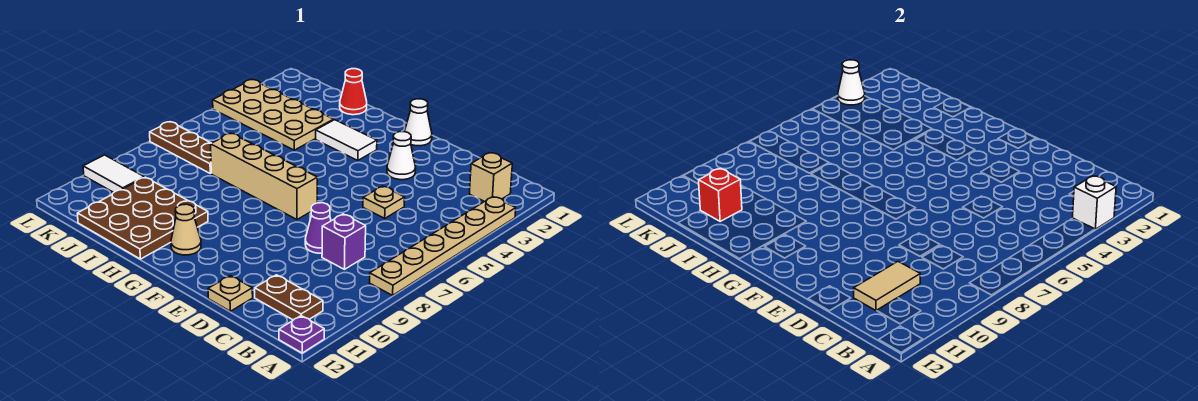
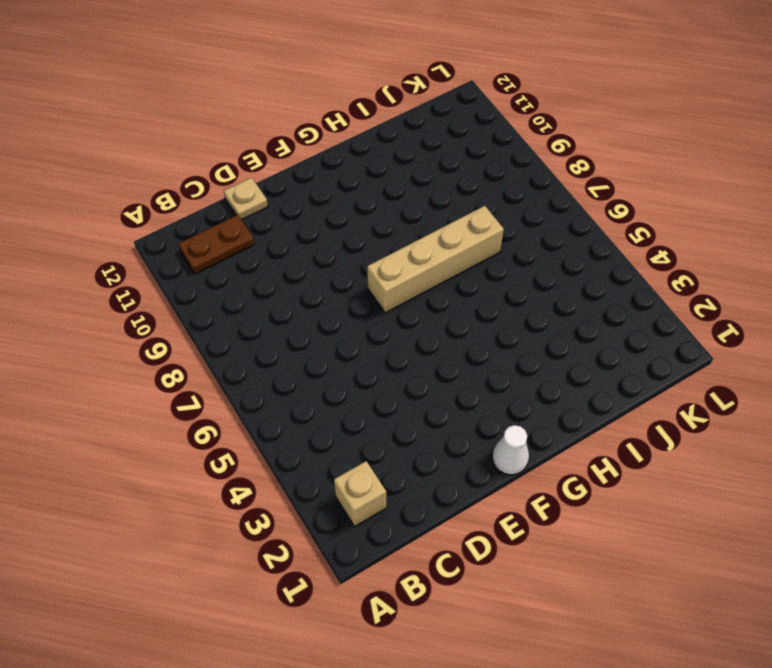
none -> tan 1x6 plate [370,197,516,295]
none -> purple 1x1 plate [279,316,324,353]
none -> purple 1x1 brick [322,214,366,269]

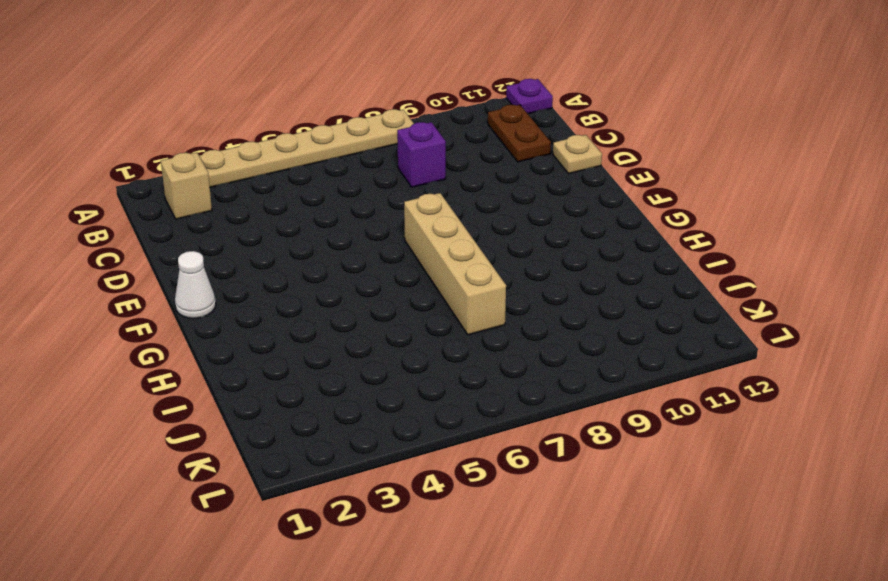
none -> tan 1x1 plate [363,186,405,218]
none -> purple 1x1 cone [305,203,331,253]
none -> white 1x1 cone [387,132,416,180]

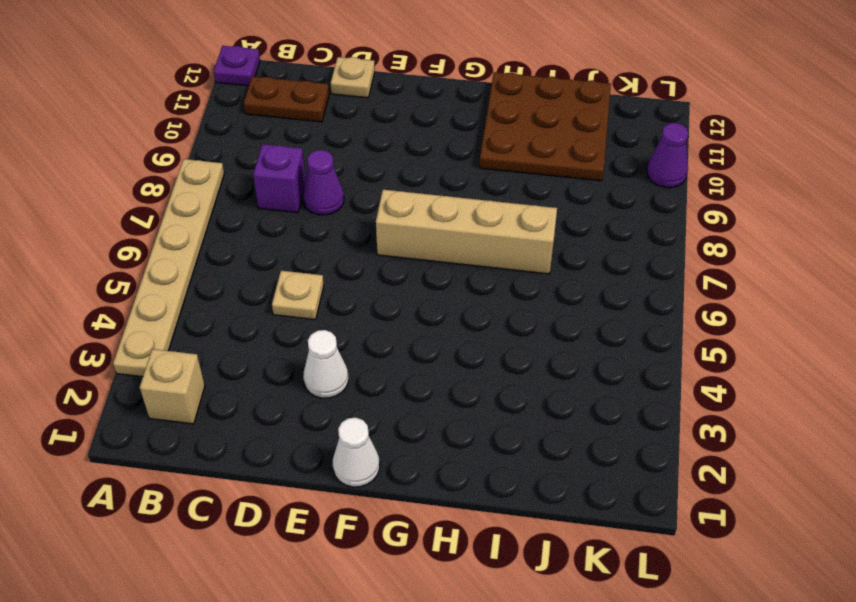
purple 1x1 cone [647,123,688,188] -> white 1x2 tile [83,155,144,193]
none -> white 1x2 tile [316,120,377,160]
none -> tan 1x1 cone [171,204,201,255]
none -> red 1x1 cone [340,69,367,115]

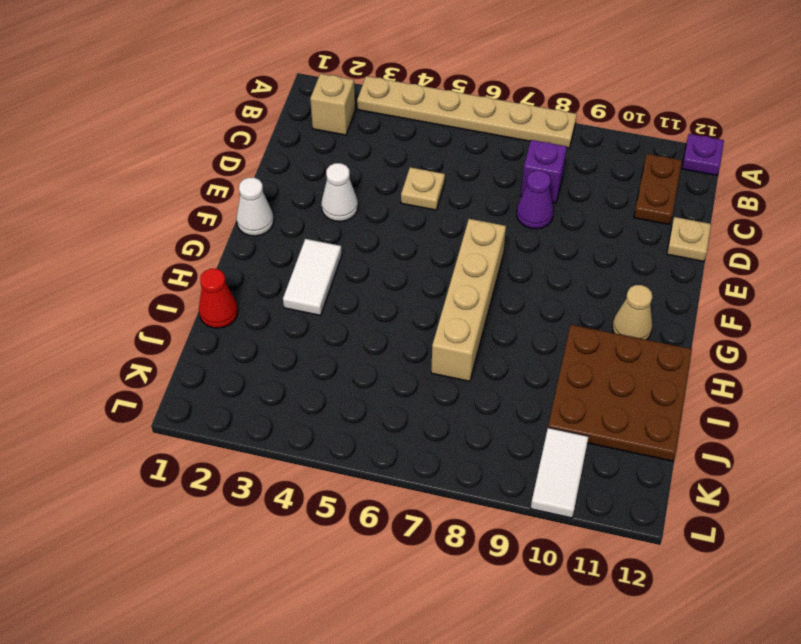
none -> tan 2x4 plate [213,80,334,150]
none -> brown 1x3 plate [150,122,211,173]
none -> white 1x1 brick [1073,176,1116,229]

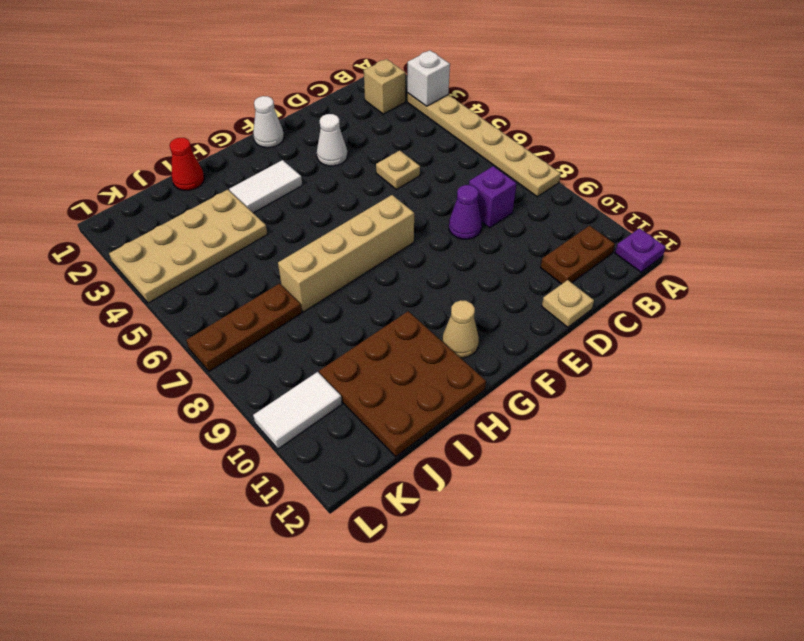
none -> tan 1x2 tile [854,261,920,311]
none -> red 1x1 brick [699,169,742,222]
none -> white 1x1 cone [838,60,865,105]

